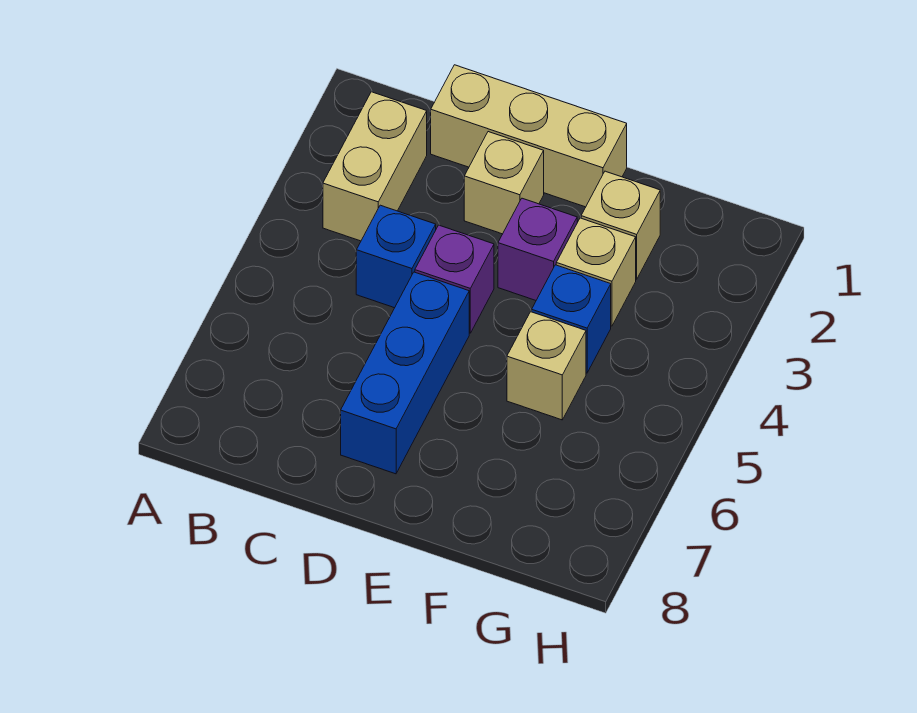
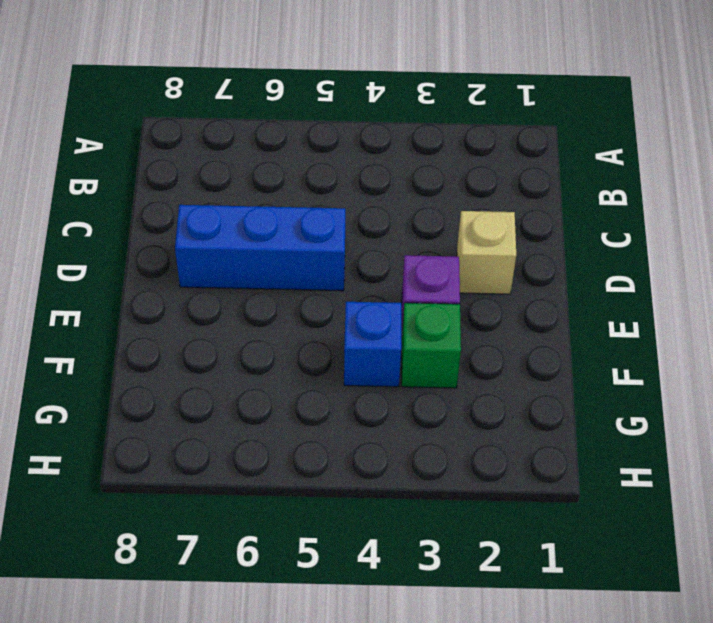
green 1x1 brick [402,303,461,388] -> tan 1x1 brick [556,218,636,326]
none -> tan 1x2 brick [323,92,427,241]
none -> tan 1x3 brick [431,65,627,207]

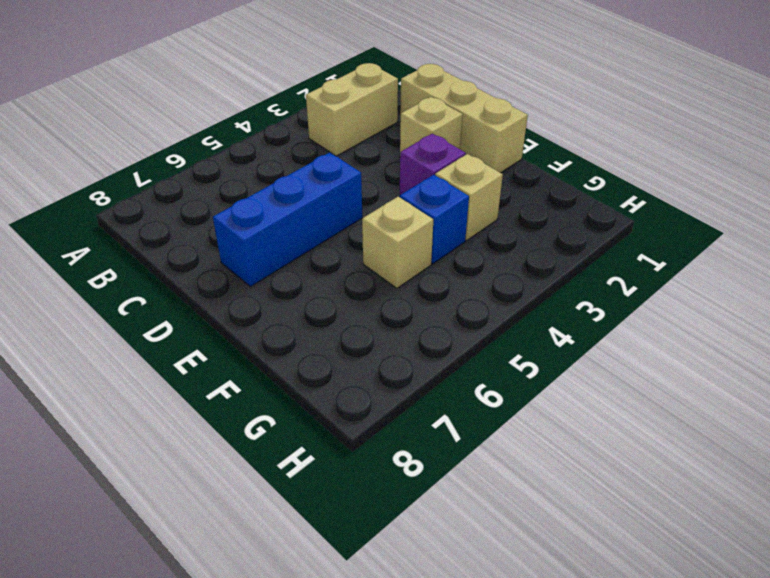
none -> blue 1x1 brick [356,205,436,308]
none -> purple 1x1 brick [415,225,494,333]

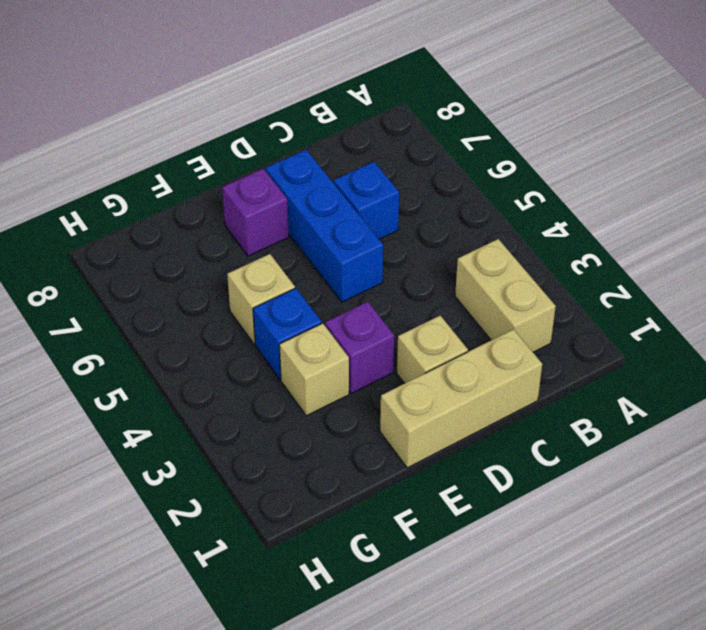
blue 1x1 brick [334,162,399,239] -> blue 1x1 brick moved to [356,205,436,308]
purple 1x1 brick [222,169,289,256] -> purple 1x1 brick moved to [415,225,494,333]
none -> tan 1x1 brick [581,171,660,279]

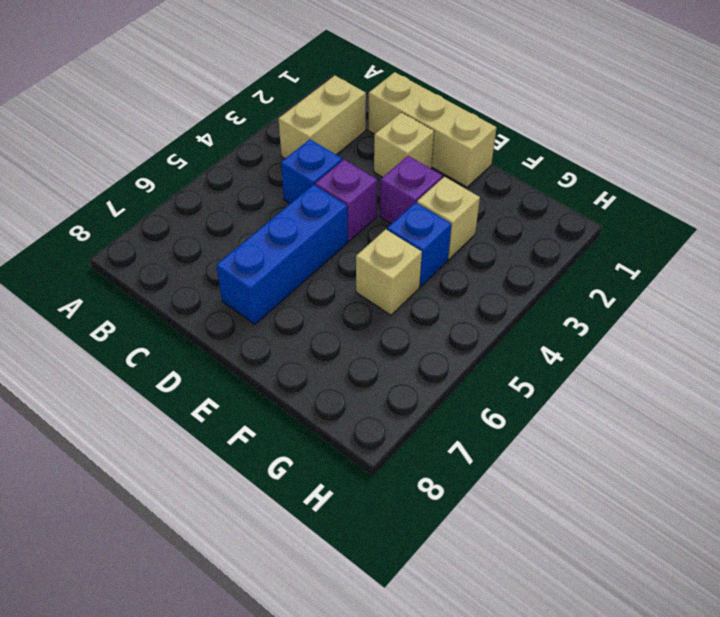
none -> tan 1x1 brick [581,171,660,279]

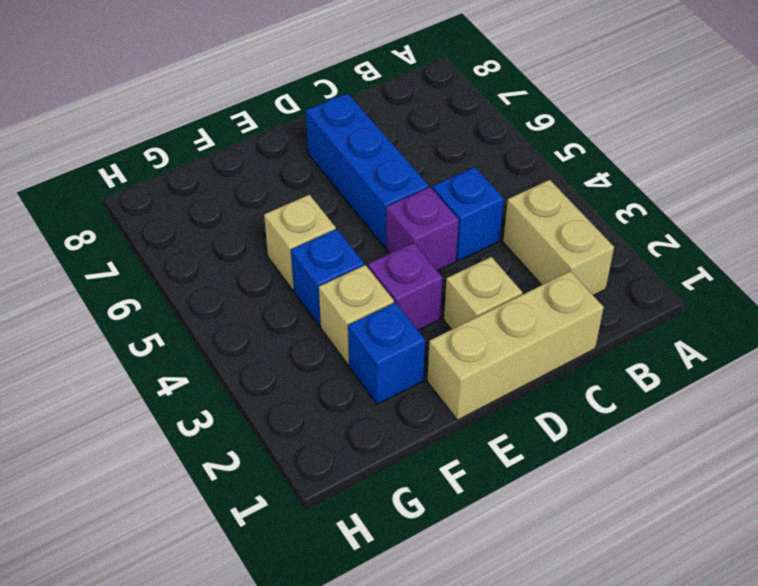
blue 1x1 brick [348,303,425,404] -> tan 1x1 brick [581,171,660,279]

